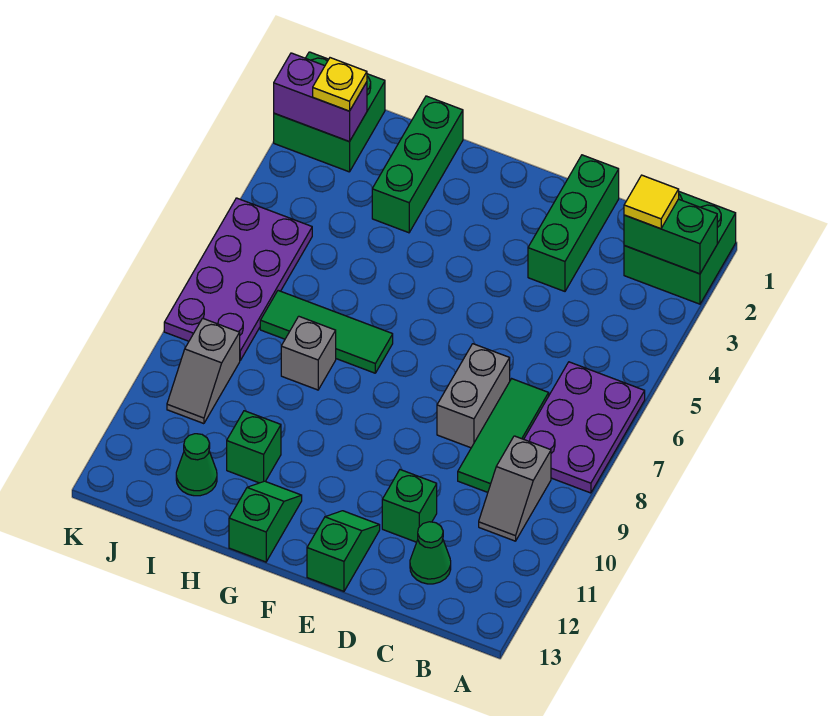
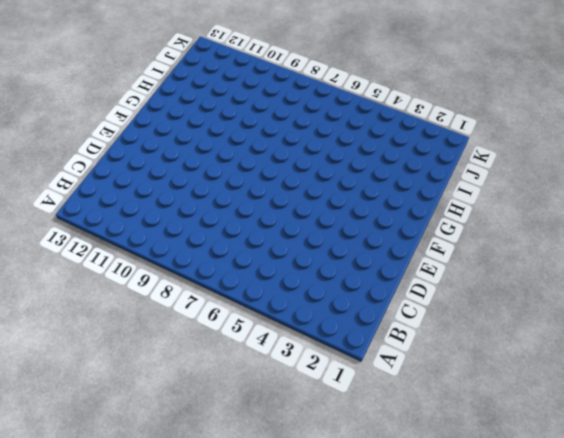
none -> green 2x2 brick [624,192,736,304]
none -> purple 2x3 plate [524,362,645,493]
none -> grey 1x2 slope [479,436,551,541]

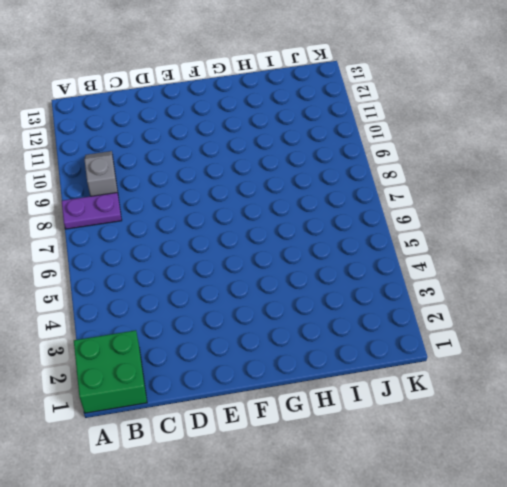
purple 1x2 plate [62,192,122,229] -> purple 2x3 plate [524,362,645,493]
none -> green 1x3 tile [458,379,549,492]
none -> green 1x1 cone [410,522,451,584]
none -> green 1x3 brick [528,155,619,291]

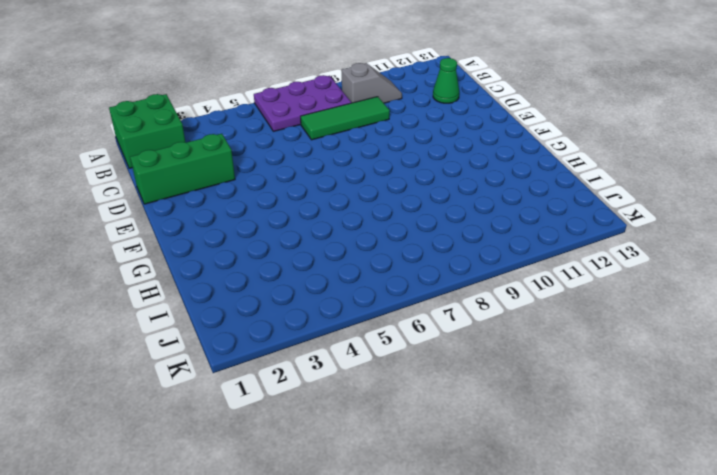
none -> grey 1x2 brick [437,344,510,448]
none -> green 1x1 brick [382,470,437,542]
none -> green 1x2 slope [307,511,380,591]

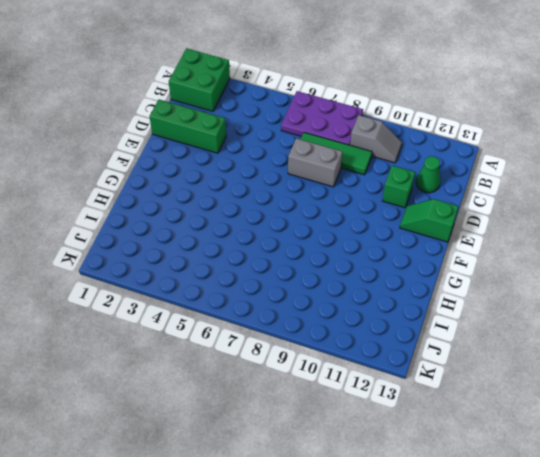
none -> green 1x3 tile [260,291,393,373]
none -> green 1x2 slope [229,481,302,562]
none -> green 1x3 brick [372,96,463,233]

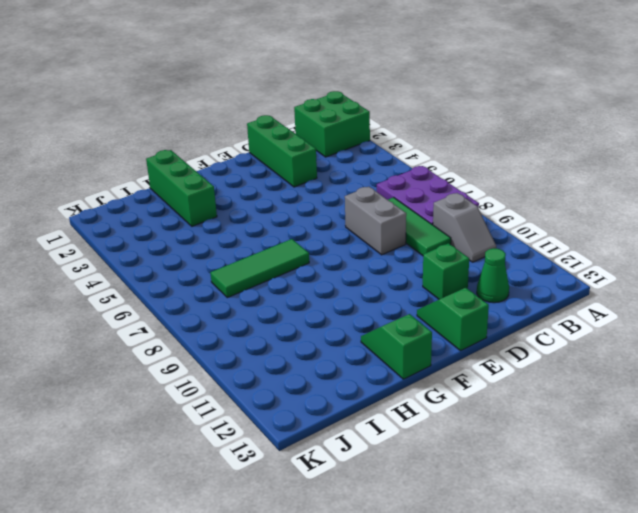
none -> grey 1x1 brick [281,316,336,390]
none -> green 1x1 brick [227,411,281,483]
none -> green 1x1 cone [176,434,217,496]

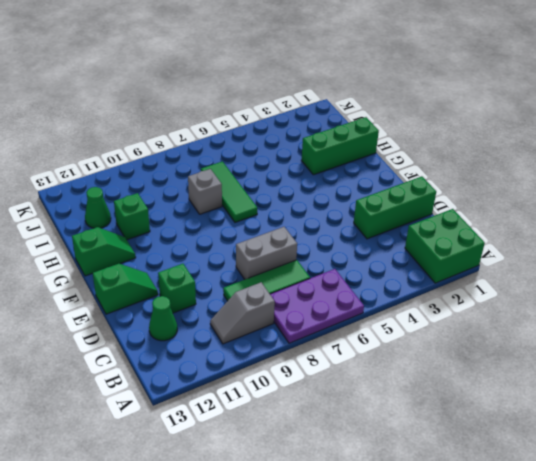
none -> green 2x2 brick [274,52,385,172]
none -> purple 2x4 plate [164,198,312,360]
none -> grey 1x2 slope [167,318,240,424]

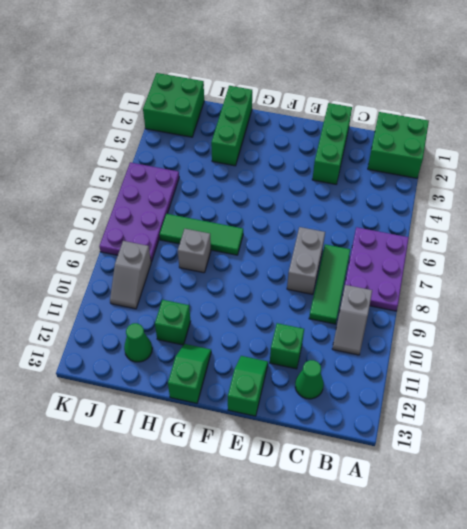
none -> green 1x2 brick [624,199,717,274]
none -> purple 1x2 brick [274,53,367,142]
none -> yellow 1x1 tile [624,175,679,229]

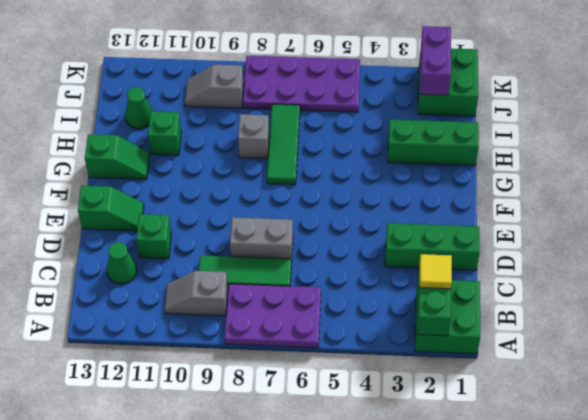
none -> yellow 1x1 plate [313,58,367,111]

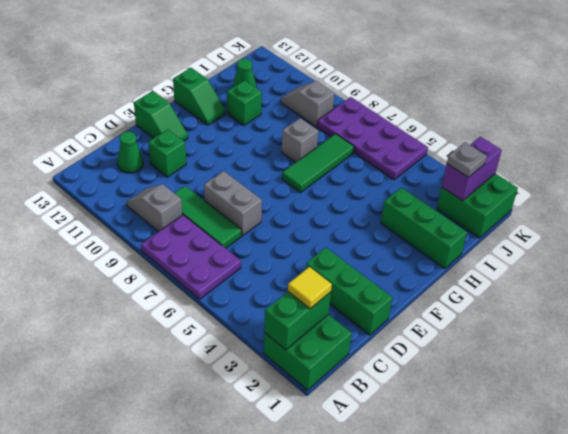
grey 1x1 plate [447,142,487,177] -> yellow 1x1 plate [313,58,367,111]

